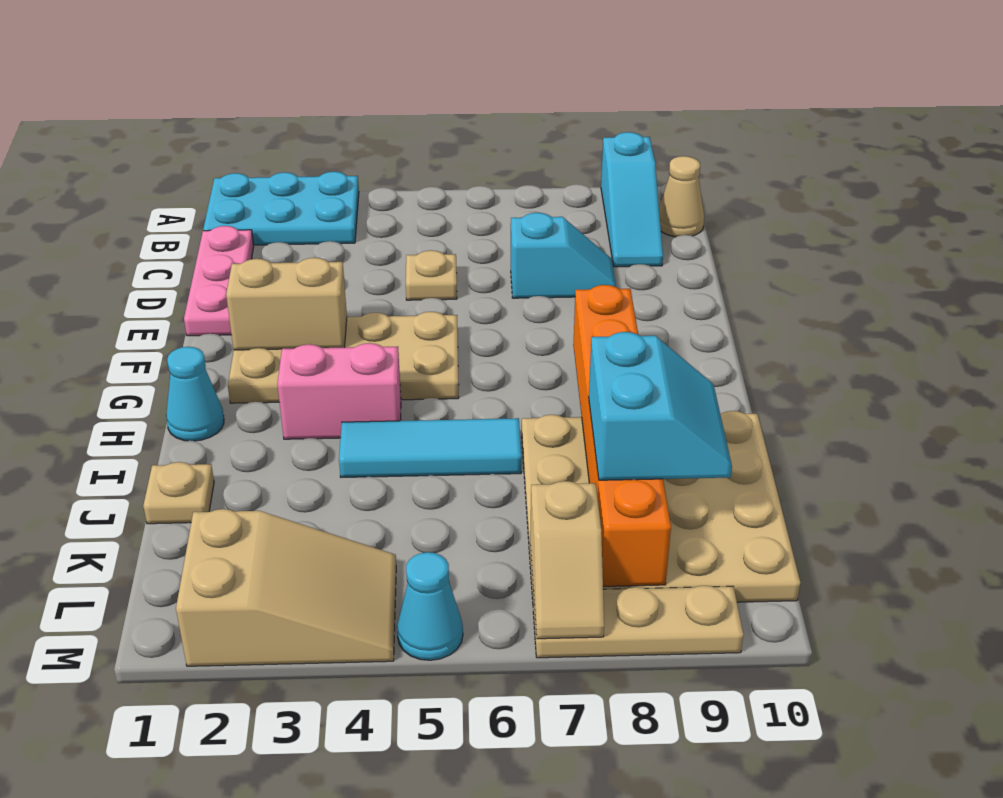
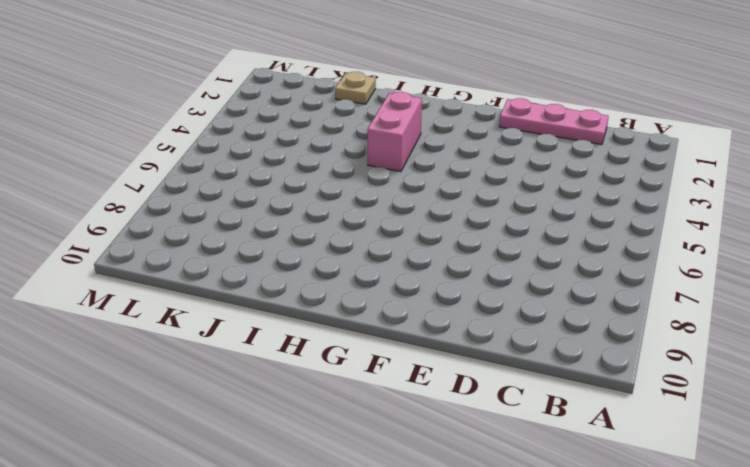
none -> cyan 2x3 plate [203,172,359,245]
none -> cyan 1x3 slope [601,132,663,267]
none -> tan 1x1 cone [659,156,704,237]

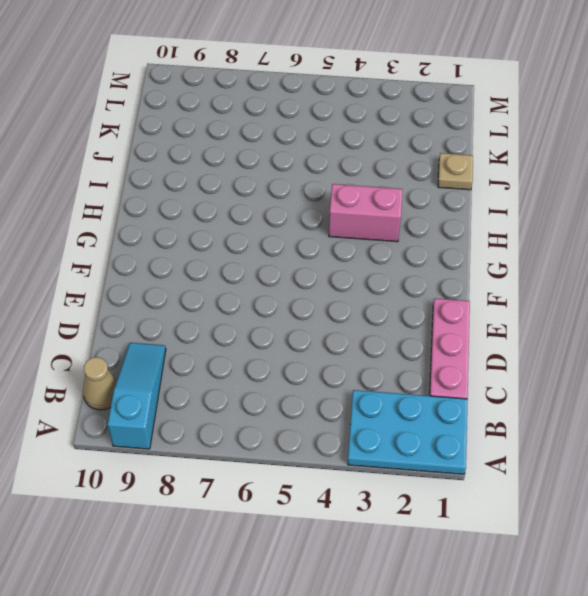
none -> tan 1x1 plate [406,250,457,300]
none -> cyan 1x2 slope [511,213,616,298]
none -> tan 2x4 plate [228,312,459,403]

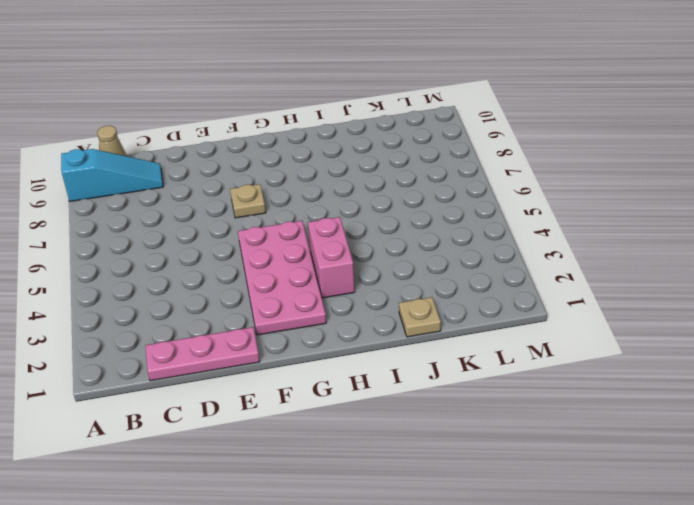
pink 2x4 plate [238,221,326,335] -> tan 2x4 plate [228,312,459,403]
tan 1x1 plate [230,184,266,218] -> tan 1x1 plate moved to [406,250,457,300]
none -> cyan 2x3 plate [203,172,359,245]
none -> cyan 1x2 slope [511,213,616,298]
none -> cyan 1x1 cone [166,347,224,441]

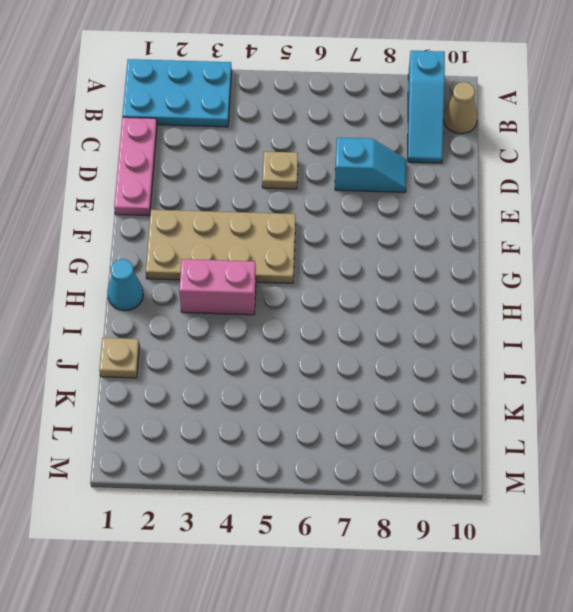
none -> cyan 1x3 tile [339,418,521,477]
none -> tan 4x4 plate [522,411,800,602]
none -> tan 2x3 slope [176,509,396,666]

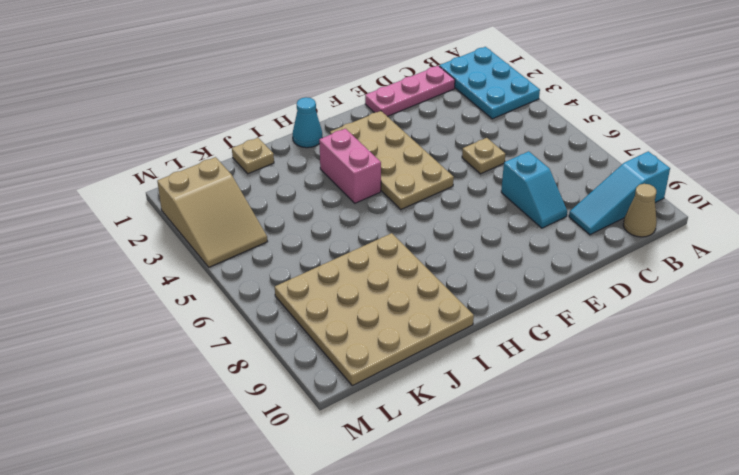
none -> cyan 1x3 tile [339,418,521,477]
none -> cyan 1x1 cone [397,552,463,660]
none -> tan 1x3 plate [533,586,743,658]

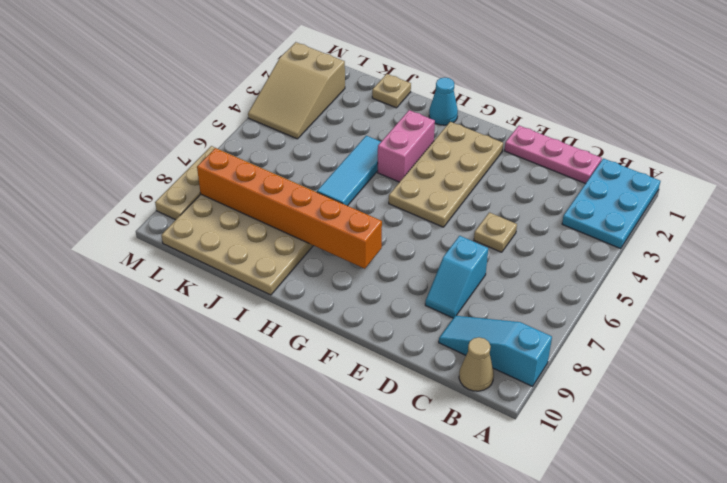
none -> cyan 1x1 cone [397,552,463,660]
none -> tan 1x2 brick [226,258,347,350]
none -> tan 1x2 slope [530,481,604,639]

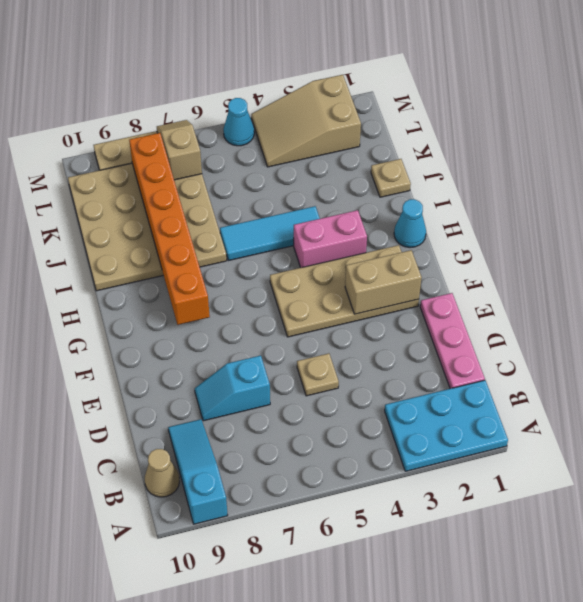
none -> cyan 2x2 slope [589,332,732,480]

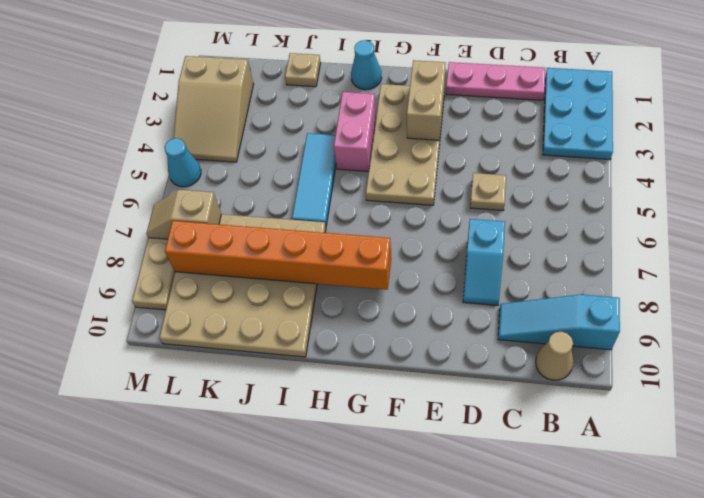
none -> cyan 2x2 slope [589,332,732,480]

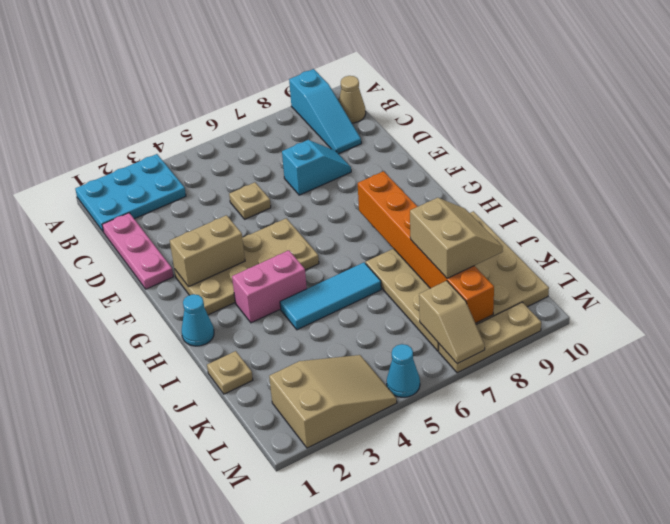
tan 2x2 slope [410,198,503,278] -> cyan 2x2 slope [589,332,732,480]

